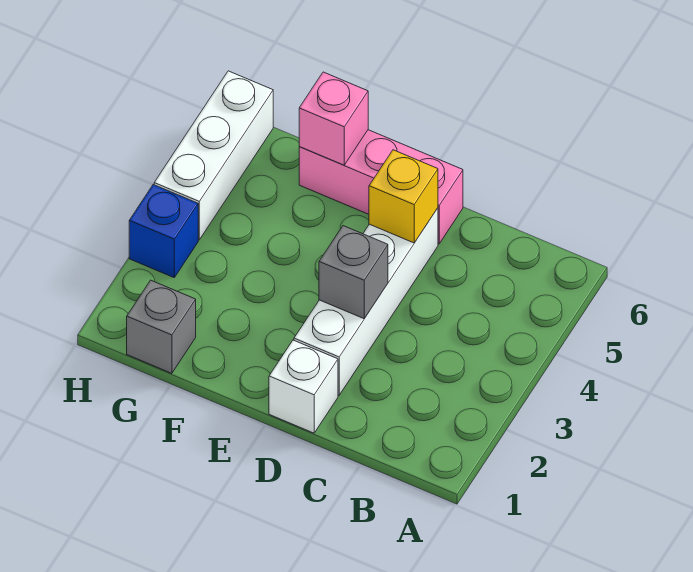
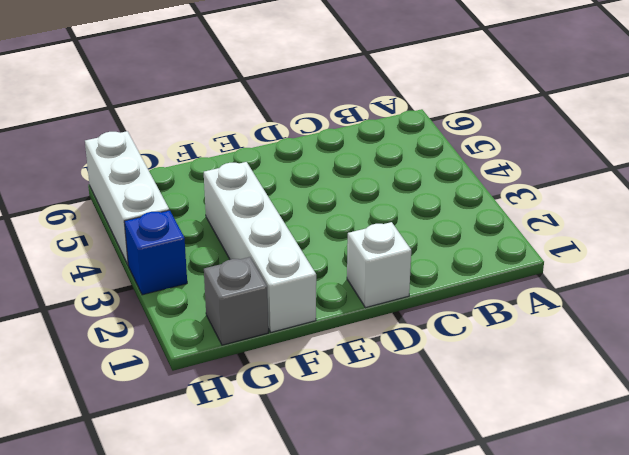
white 1x4 brick [204,162,316,332] -> white 1x4 brick moved to [294,208,438,395]
none -> pink 1x3 brick [299,130,463,244]
none -> grey 1x1 brick [319,226,388,319]

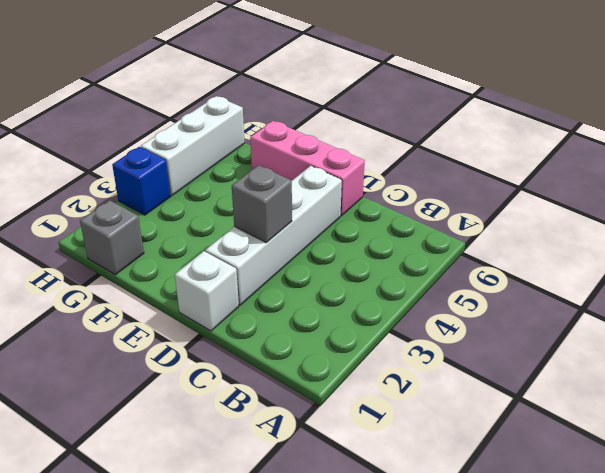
none -> yellow 1x1 brick [369,150,438,243]
none -> pink 1x1 brick [299,72,368,165]

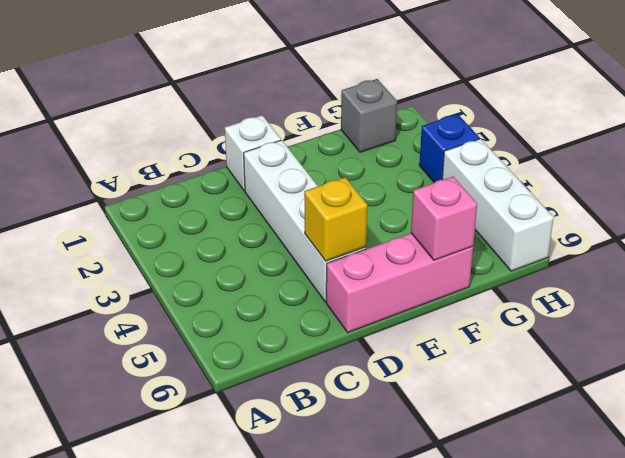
none -> grey 1x1 brick [319,226,388,319]

